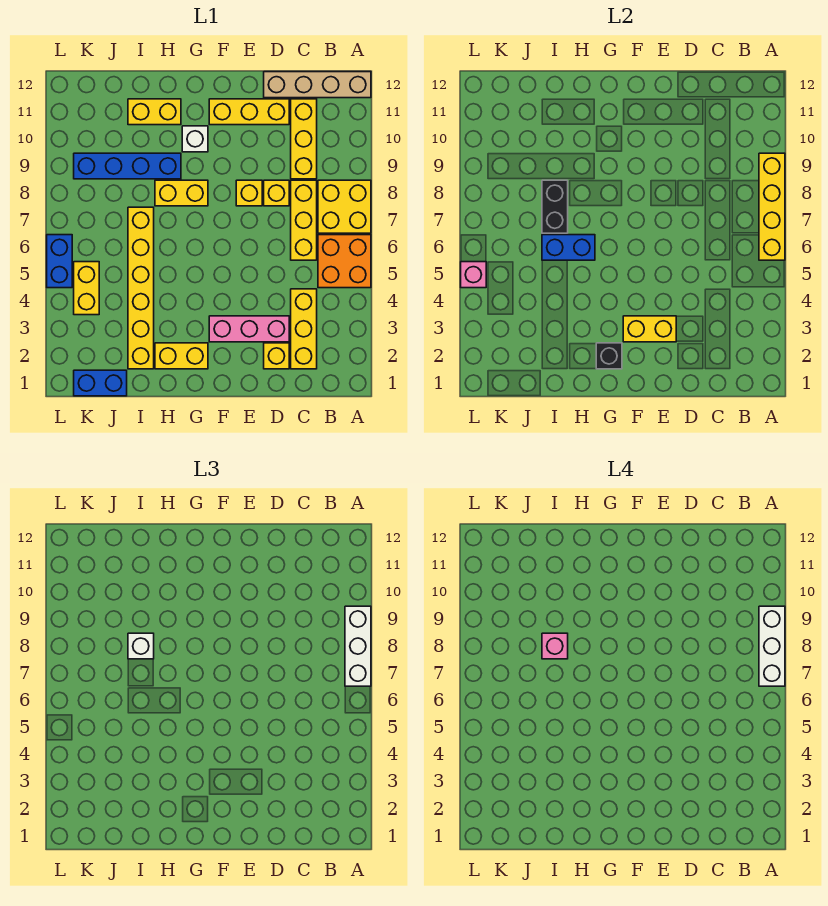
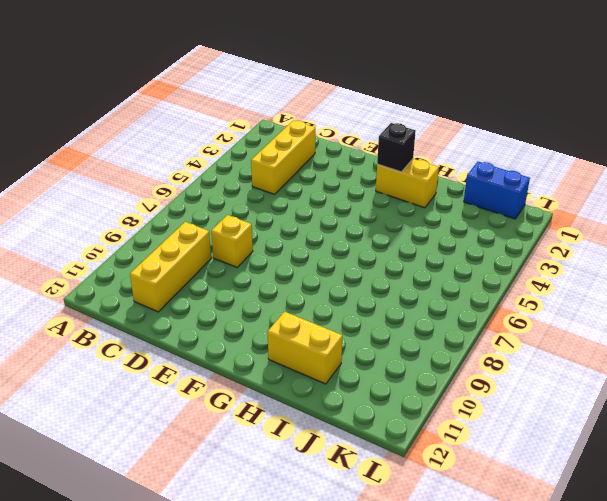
none -> orange 2x2 brick [318,235,371,288]
none -> yellow 2x2 brick [318,180,371,233]
none -> tan 1x4 brick [264,72,371,98]
none -> yellow 1x3 brick [291,180,317,260]

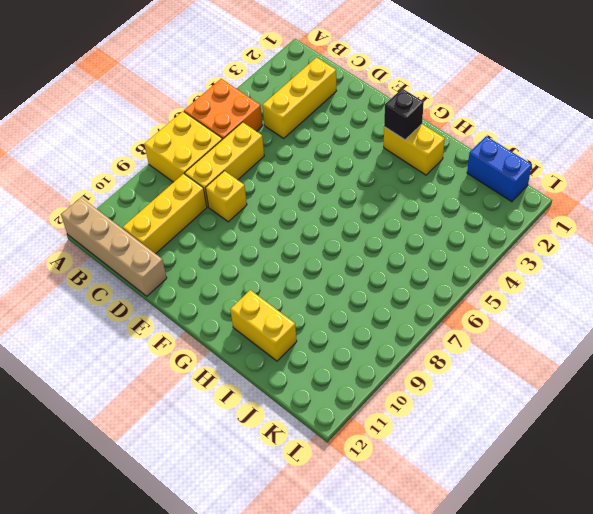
none -> yellow 1x1 brick [264,343,289,369]
none -> pink 1x3 brick [209,316,289,342]
none -> yellow 1x3 brick [209,99,289,125]
none -> yellow 1x1 brick [236,180,262,206]

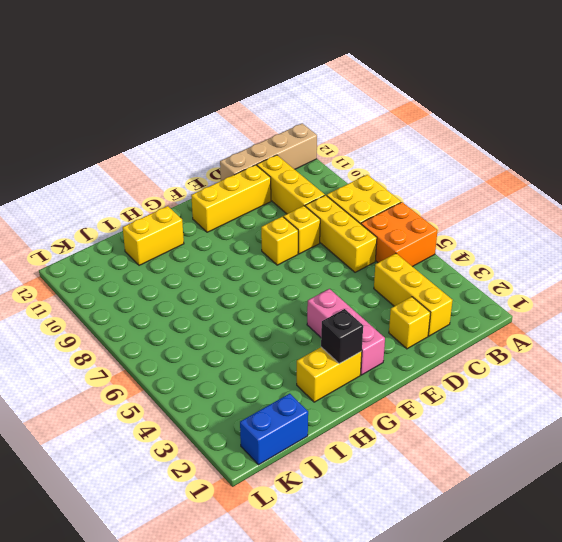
pink 1x3 brick [307,289,385,375] -> pink 1x3 brick turned to [209,316,289,342]
none -> yellow 1x2 brick [155,180,208,206]
none -> white 1x1 brick [182,126,208,152]
none -> blue 1x4 brick [74,153,181,179]
none -> yellow 1x6 brick [128,207,154,369]

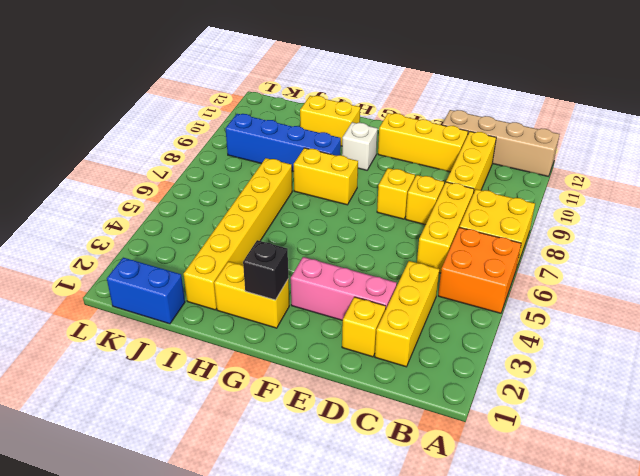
none -> yellow 1x2 brick [74,262,99,315]
none -> blue 1x2 brick [47,235,72,288]
none -> yellow 1x4 brick [759,153,785,260]
none -> yellow 1x2 brick [623,316,676,342]

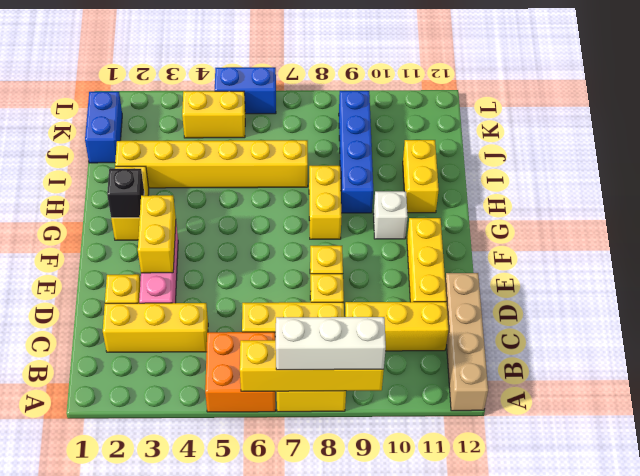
none -> blue 1x2 brick [542,235,595,260]
none -> black 1x2 brick [542,180,568,233]
none -> pink 1x1 brick [461,262,486,288]
none -> white 1x1 brick [128,633,154,659]

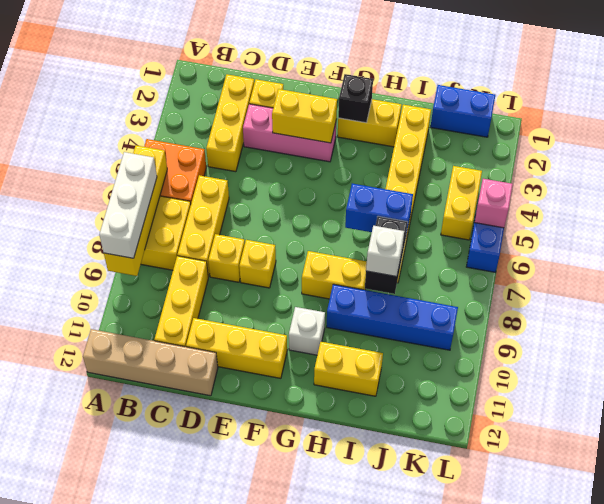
none -> white 1x3 brick [759,606,785,686]
none -> pink 1x1 brick [542,633,568,659]

